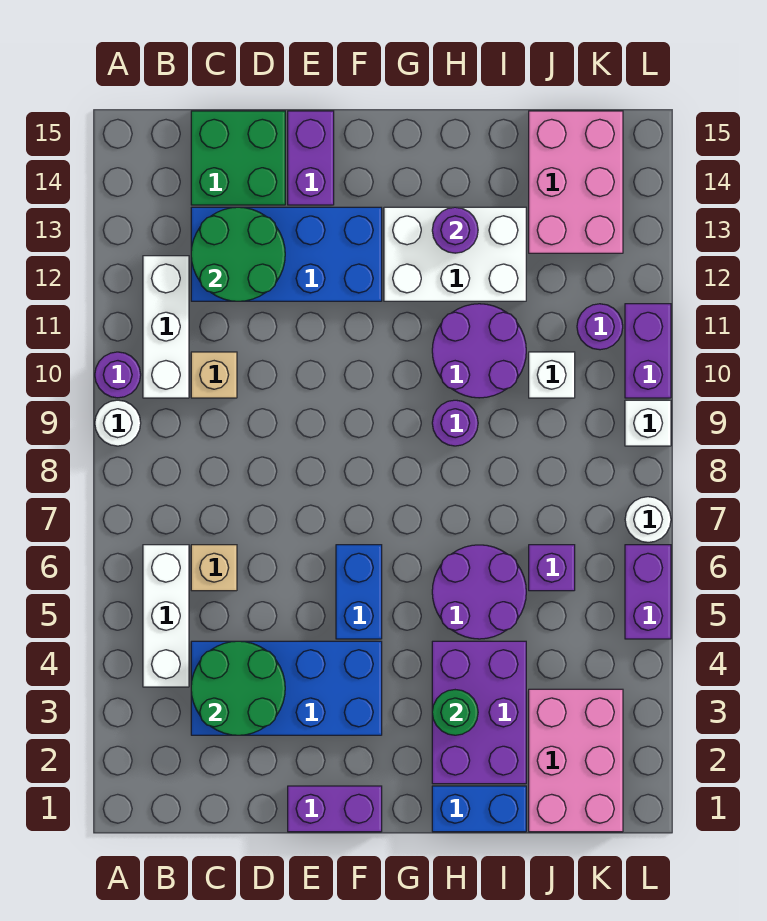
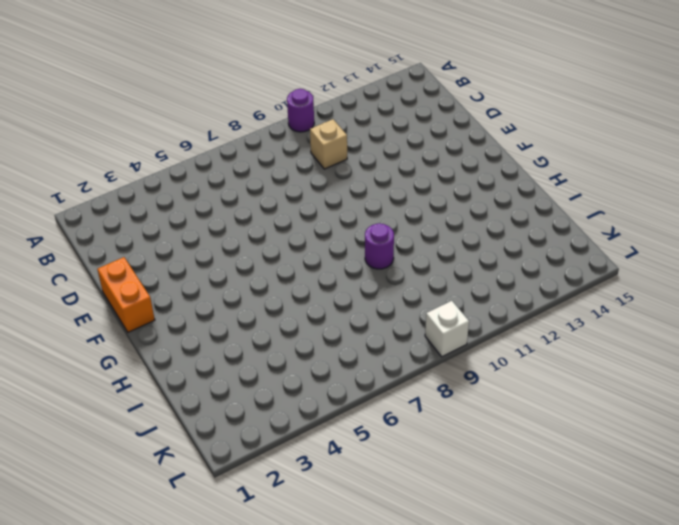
orange 1x2 brick [97,257,155,332] -> purple 1x2 brick [288,786,382,832]
none -> white 1x1 round brick [95,400,141,446]
none -> white 1x3 brick [143,545,189,687]
none -> white 1x3 brick [143,256,189,398]
none -> blue 2x4 brick [191,641,382,735]

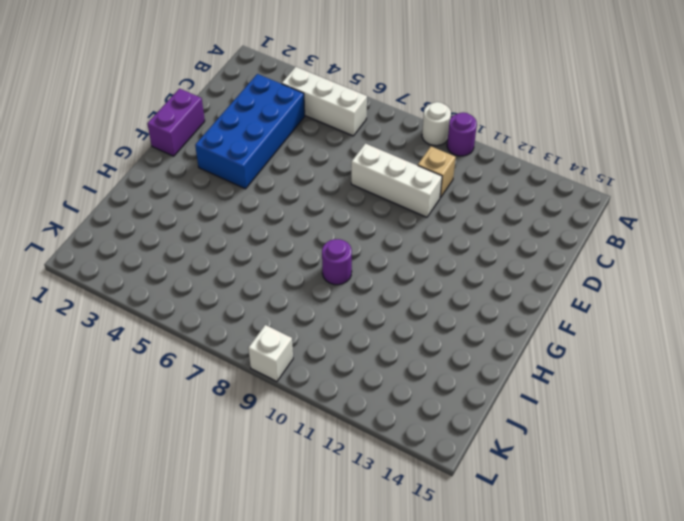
white 1x3 brick [351,143,442,217] -> white 1x3 brick moved to [143,256,189,398]
none -> tan 1x1 brick [191,545,237,591]
none -> blue 2x4 brick [191,207,382,301]
none -> green 2x2 brick [191,111,285,205]
none -> purple 1x2 brick [288,111,334,205]

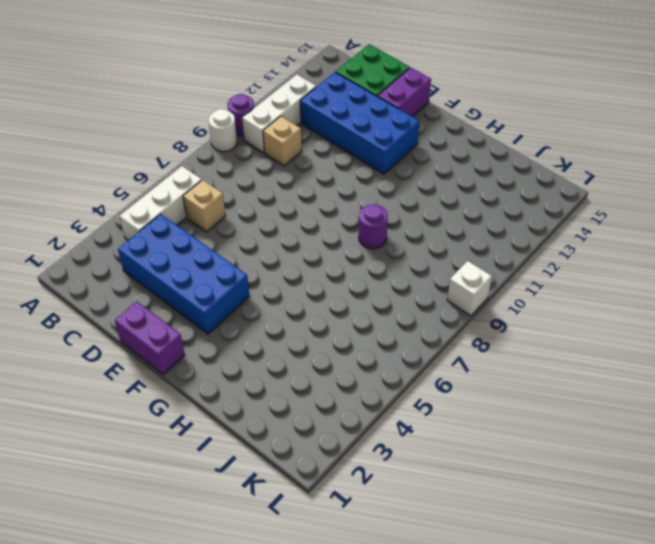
none -> blue 1x2 brick [336,545,382,639]
none -> white 2x3 brick [384,207,526,301]
none -> blue 1x2 brick [432,786,526,832]
none -> purple 2x3 brick [432,641,526,784]

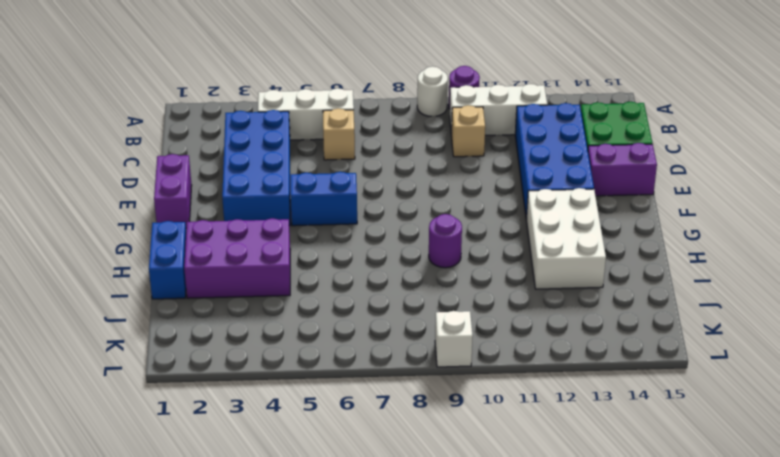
none -> purple 2x2 round brick [432,545,526,639]
none -> purple 2x2 round brick [432,304,526,398]
none -> pink 2x3 brick [529,689,623,832]
none -> purple 1x1 brick [529,545,575,591]

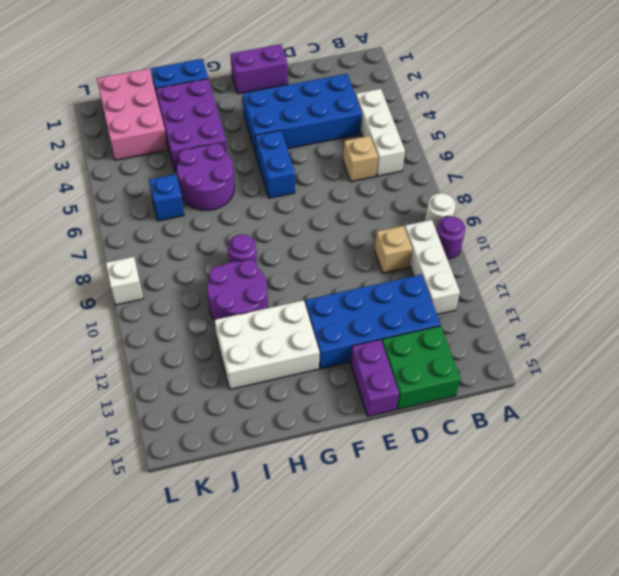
blue 1x1 brick [149,174,184,221] -> purple 1x1 brick [529,545,575,591]
none -> white 1x1 brick [529,352,575,398]
none -> pink 2x3 brick [529,111,623,253]
none -> purple 1x1 round brick [577,304,623,350]
none -> purple 1x2 brick [625,545,671,639]

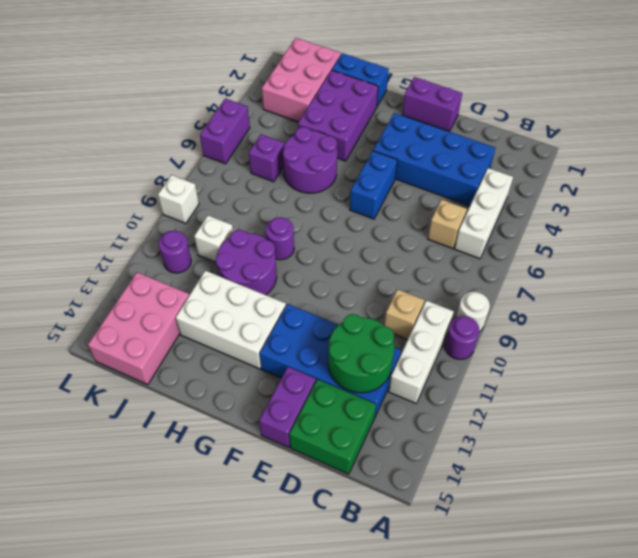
none -> white 1x1 round brick [625,497,671,542]
none -> purple 1x2 brick [625,304,671,398]
none -> green 2x2 round brick [191,641,285,735]
none -> green 1x1 round brick [432,690,478,735]

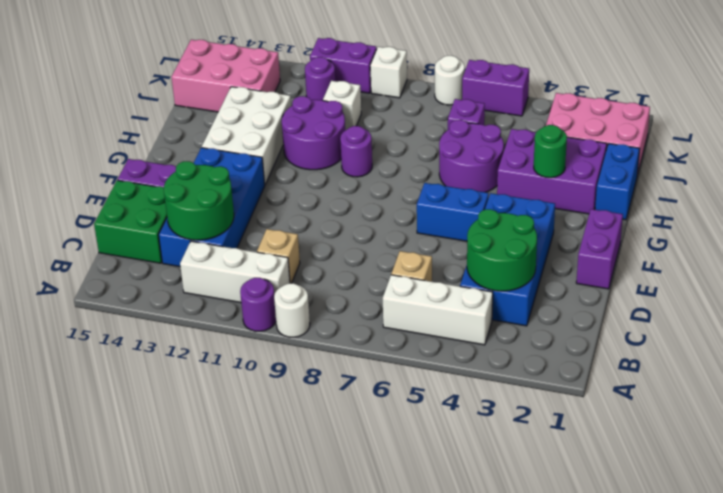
none -> purple 1x1 round brick [432,207,478,253]

